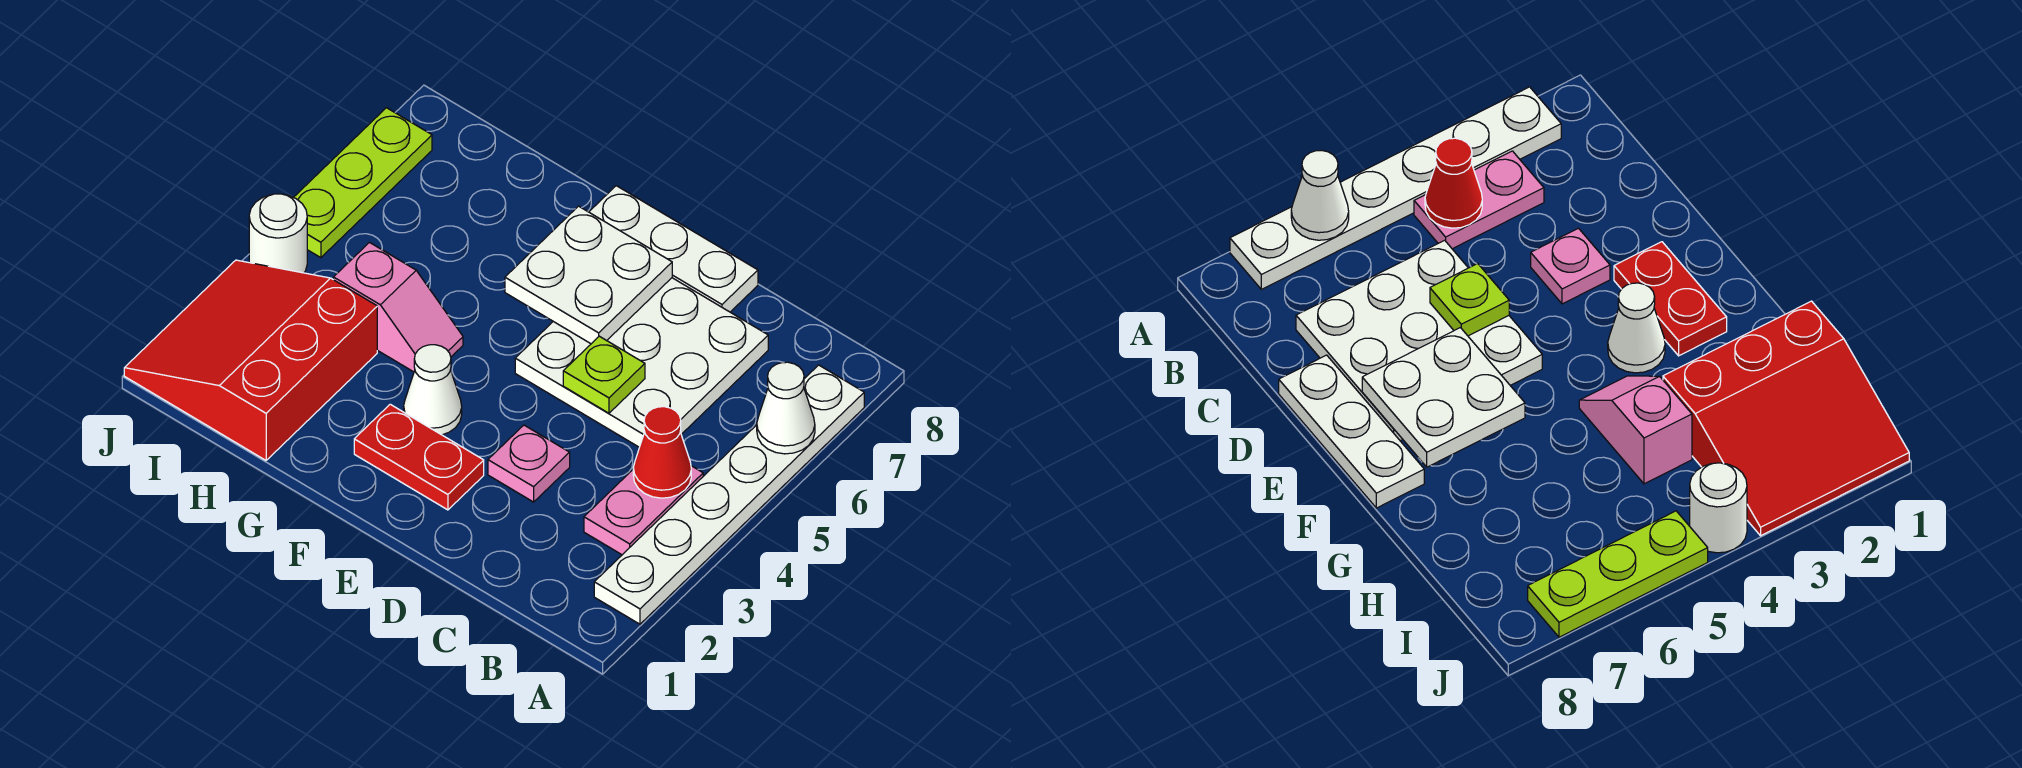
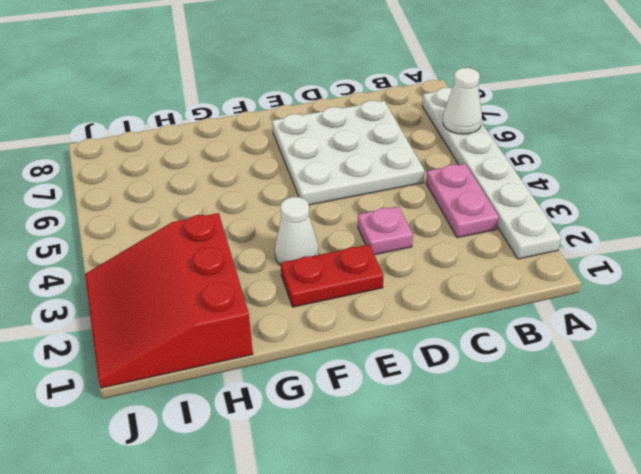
none -> white 1x3 plate [589,186,758,312]
none -> pink 1x2 slope [334,243,463,372]
none -> white 1x1 round brick [249,194,307,273]

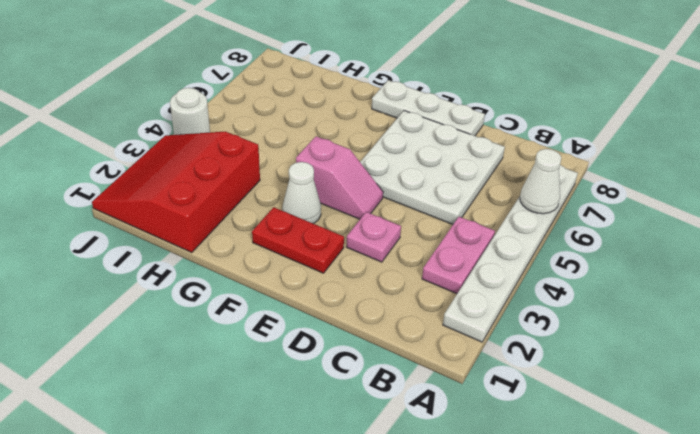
pink 1x2 slope [296,136,383,219] -> pink 1x2 slope moved to [334,243,463,372]
none -> lime 1x3 plate [294,108,432,258]
none -> red 1x1 cone [633,407,691,498]
none -> lime 1x1 plate [563,336,645,413]

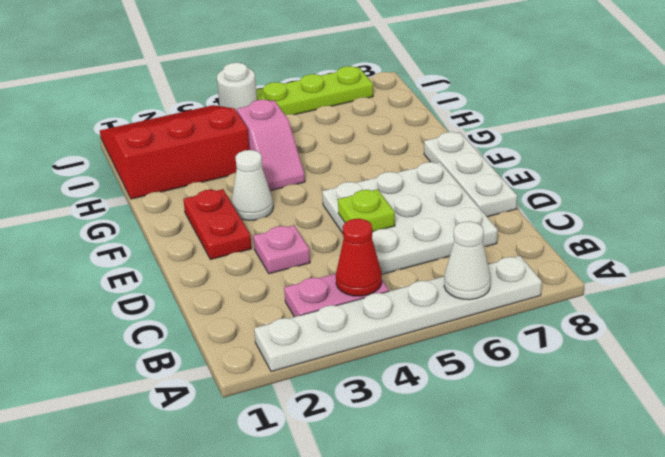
none -> white 2x2 plate [505,206,672,344]

